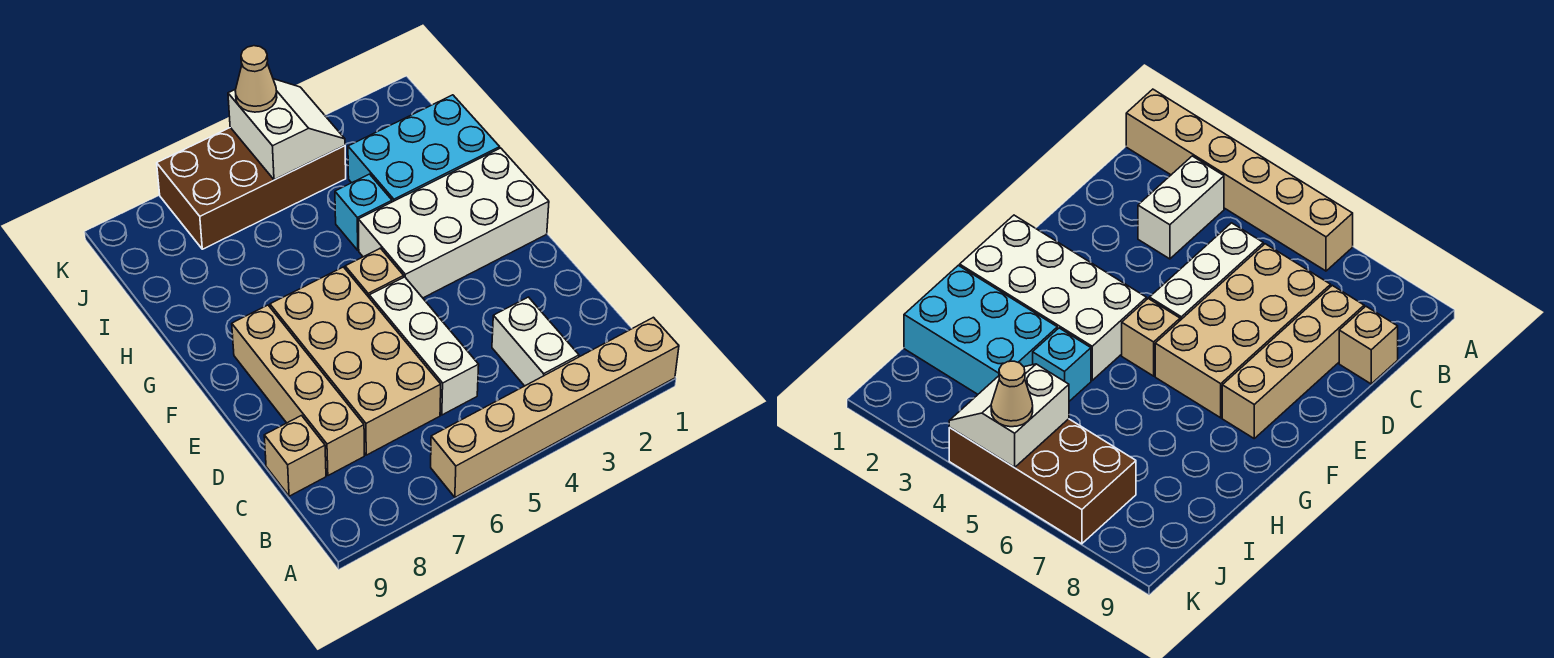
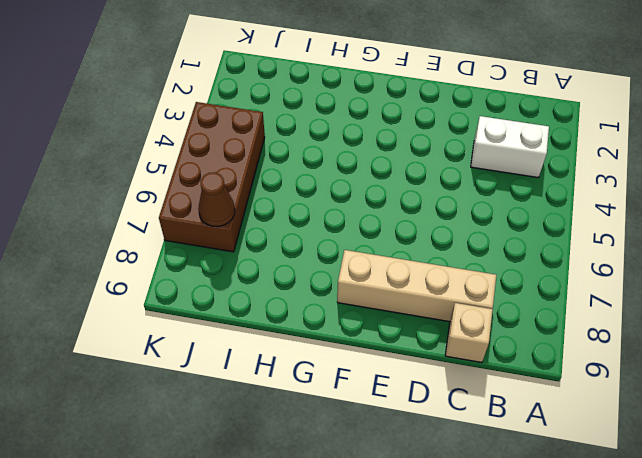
brown 1x1 cone [198,172,235,227] -> none
none -> tan 1x6 brick [431,317,679,497]
none -> white 1x3 brick [369,277,479,415]
none -> tan 2x4 brick [270,267,441,455]

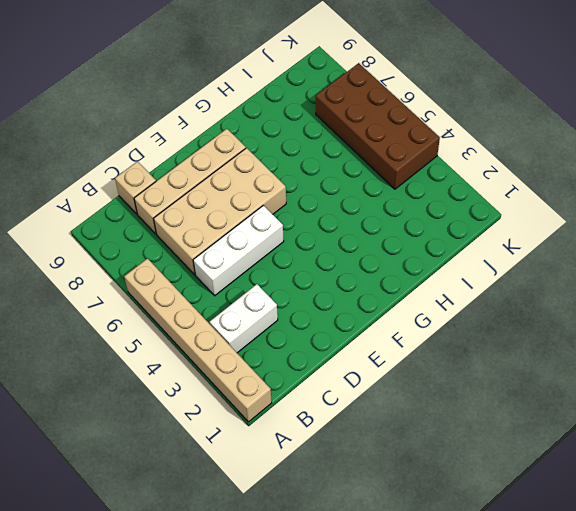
none -> white 2x4 brick [358,148,549,298]
none -> tan 1x1 brick [345,248,404,297]
none -> cyan 2x3 brick [348,95,500,202]

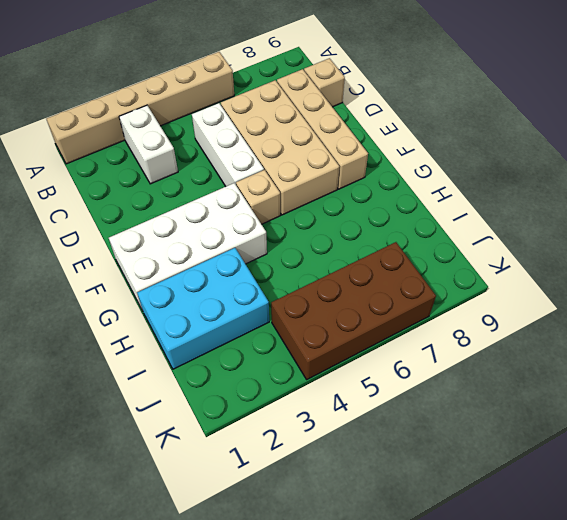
none -> cyan 1x1 brick [335,174,392,250]
none -> white 2x2 slope [228,79,345,180]
none -> tan 1x1 cone [235,46,277,112]

